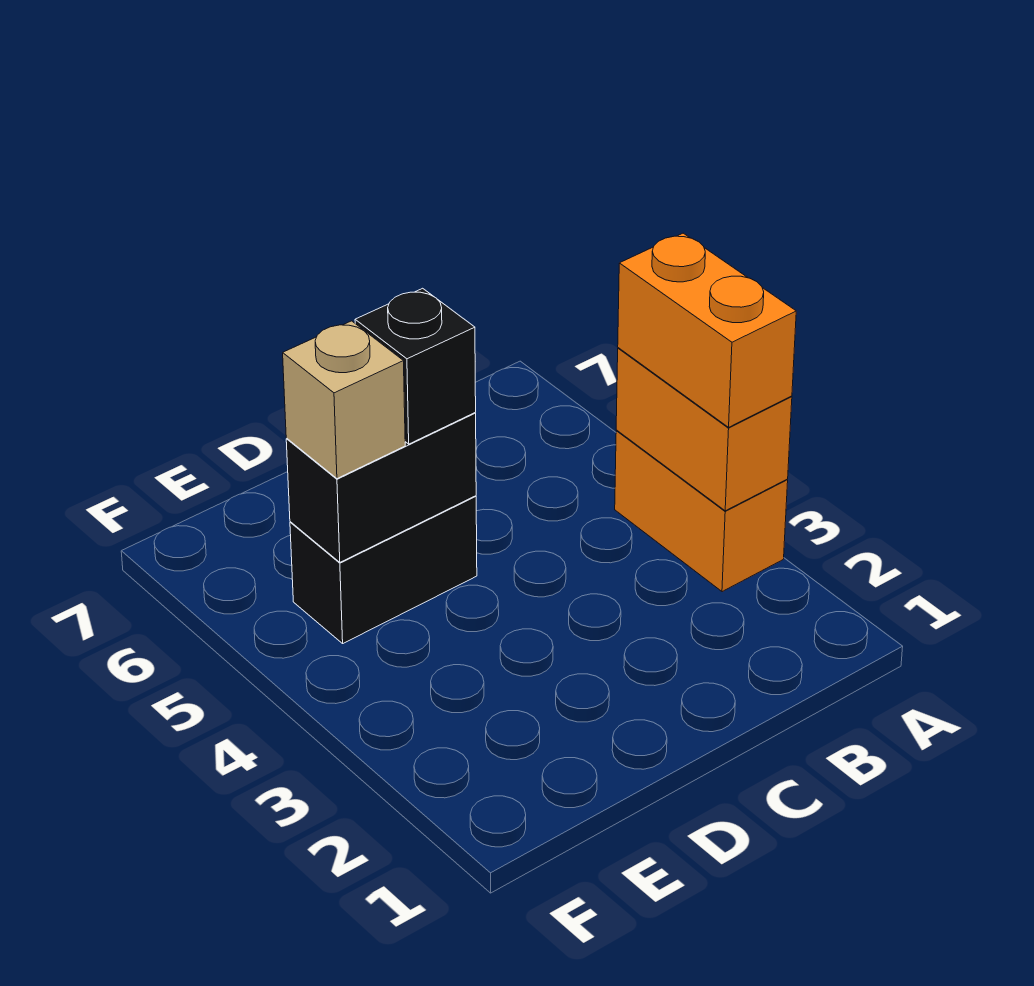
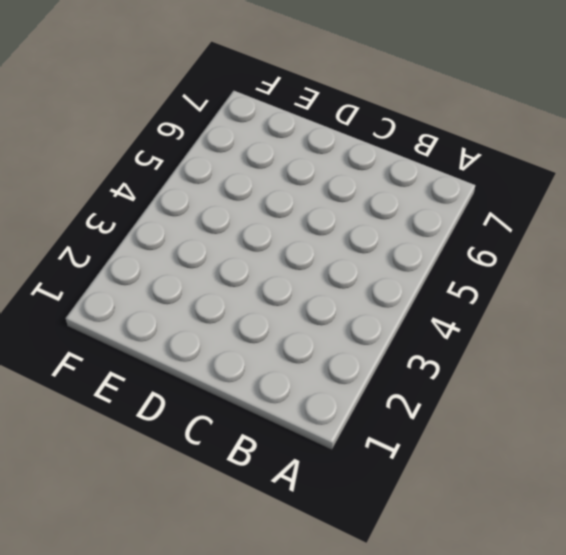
none -> orange 1x2 brick [615,431,788,592]
none -> black 1x2 brick [290,496,477,643]

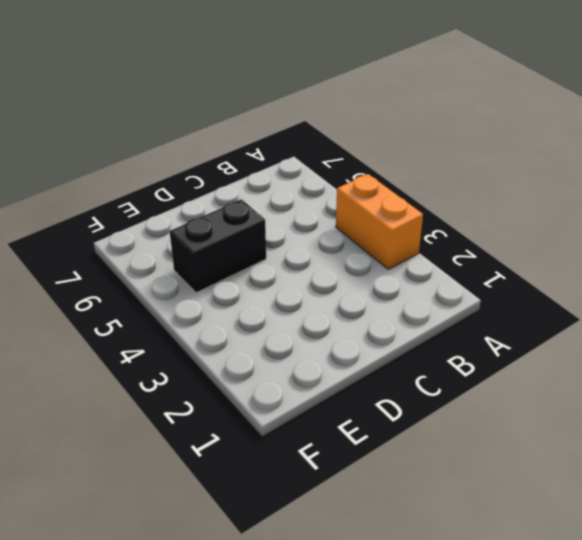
none -> orange 1x2 brick [616,348,792,511]
none -> black 1x2 brick [286,413,476,562]

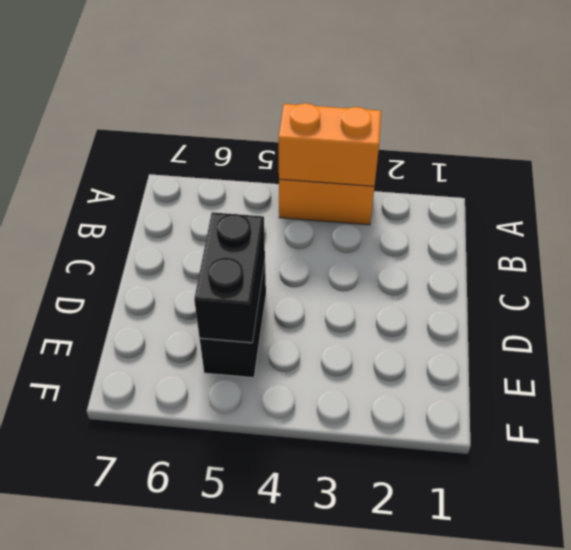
none -> orange 1x2 brick [618,233,796,427]
none -> black 1x1 brick [355,288,476,444]

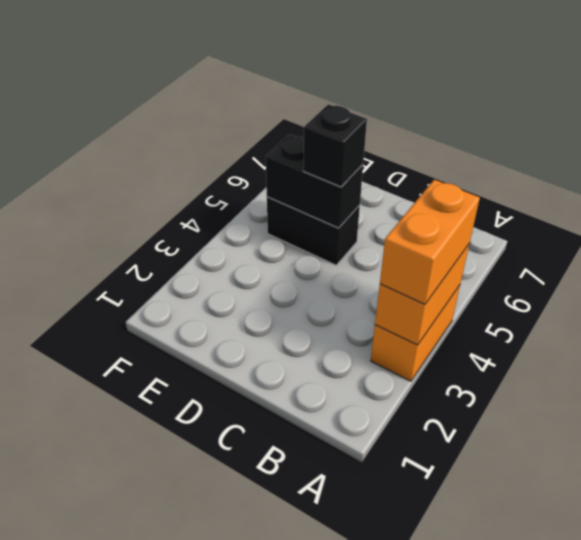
none -> tan 1x1 brick [283,321,405,479]

